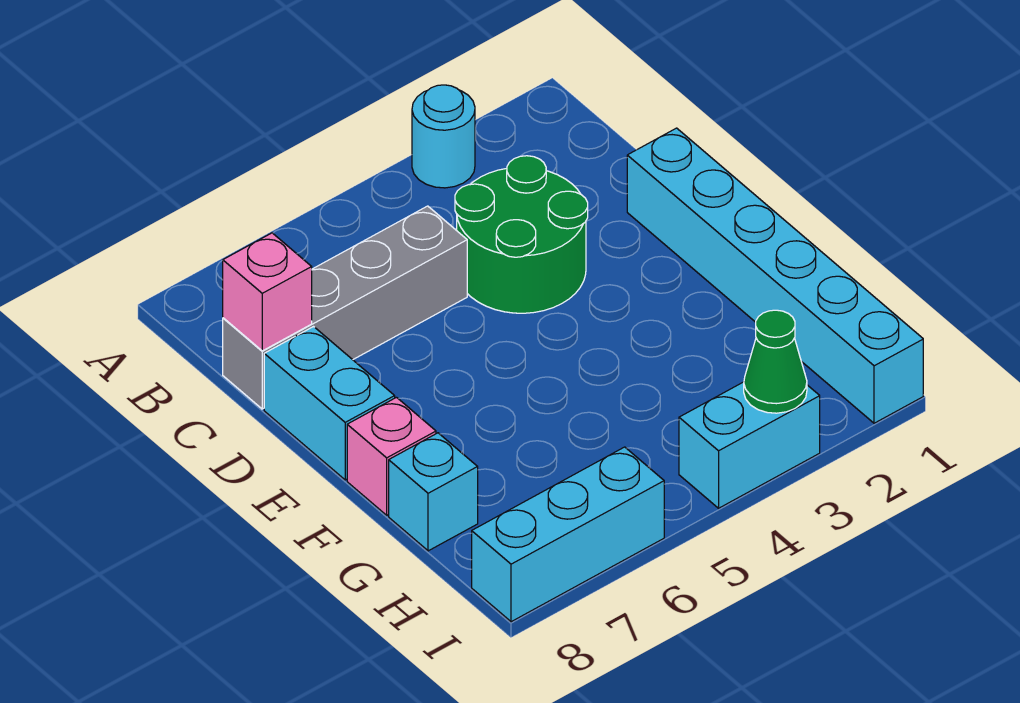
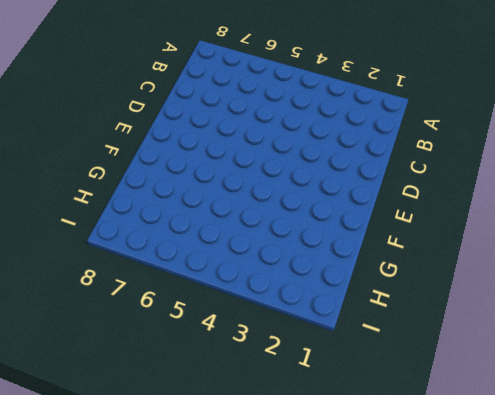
none -> cyan 1x1 round brick [412,85,475,188]
none -> green 2x2 round brick [455,156,588,313]

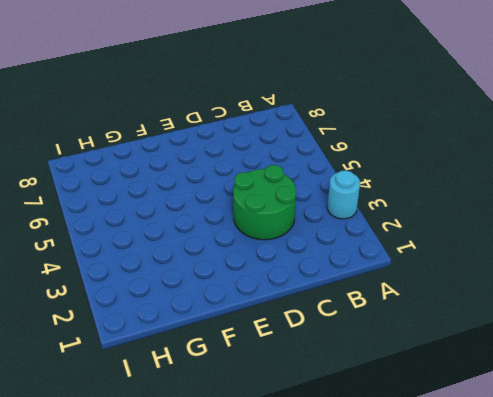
none -> grey 1x4 brick [223,206,467,409]
none -> cyan 1x6 brick [627,128,923,423]

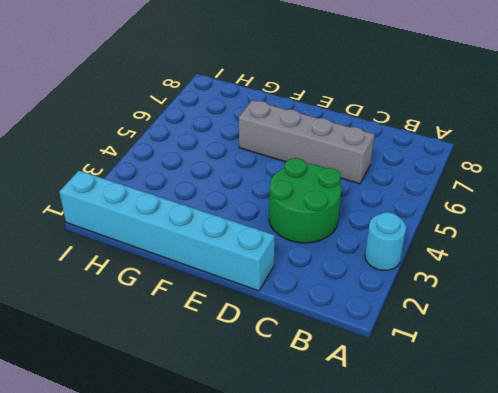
grey 1x4 brick [239,100,375,184] -> grey 1x4 brick turned to [223,206,467,409]
none -> cyan 1x2 brick [264,327,395,480]
none -> pink 1x1 brick [347,397,436,515]

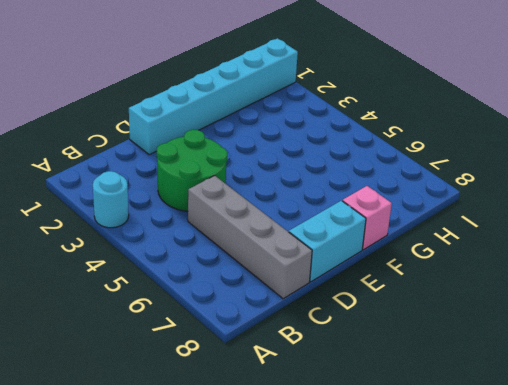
none -> cyan 1x1 brick [389,433,478,551]
none -> cyan 1x2 brick [679,382,820,508]

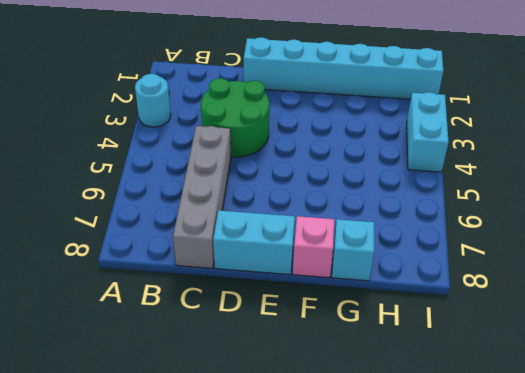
none -> cyan 1x3 brick [472,447,664,622]
none -> pink 1x1 brick [223,233,312,351]

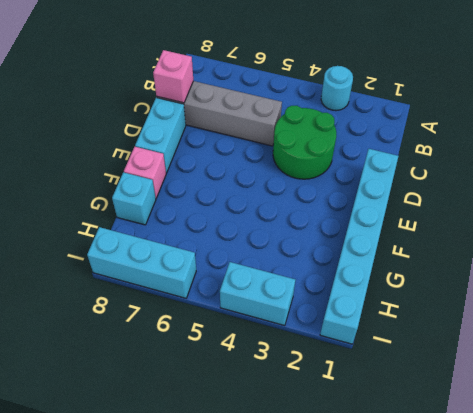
none -> green 1x1 cone [744,310,807,413]

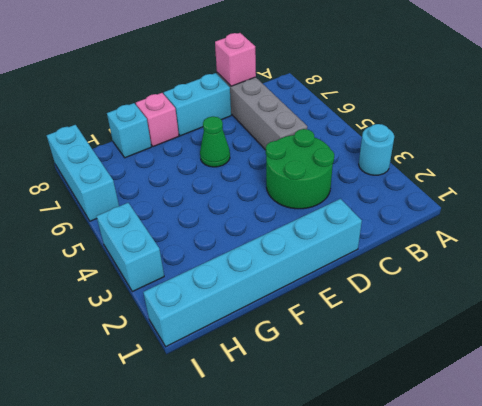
green 1x1 cone [200,117,230,167] -> green 1x1 cone moved to [744,310,807,413]

